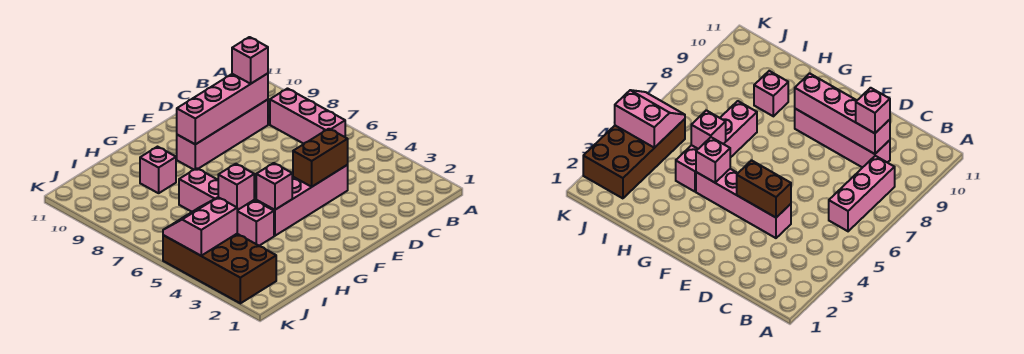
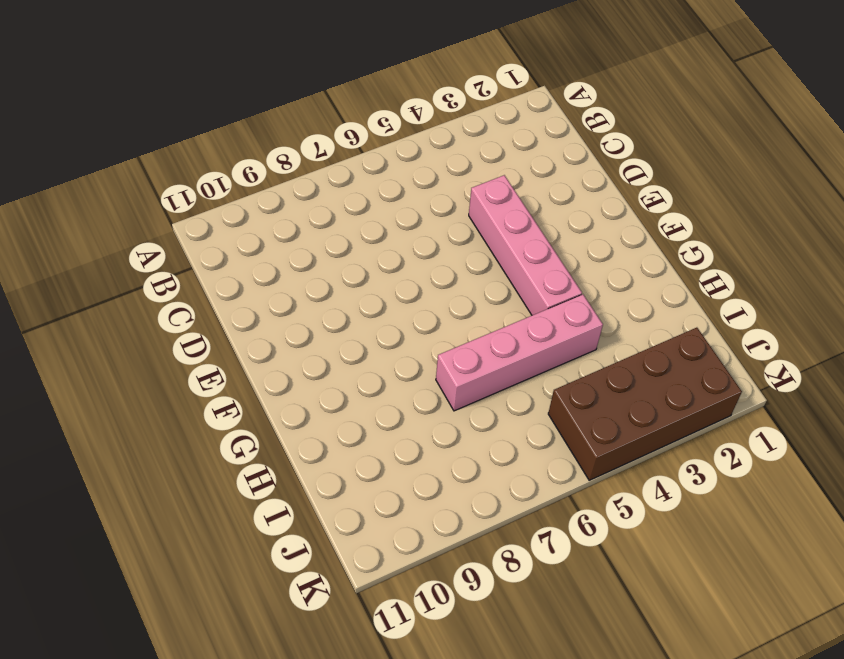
none -> pink 1x3 brick [270,89,345,144]
none -> pink 1x4 brick [177,100,268,170]
none -> pink 1x1 brick [140,147,176,193]

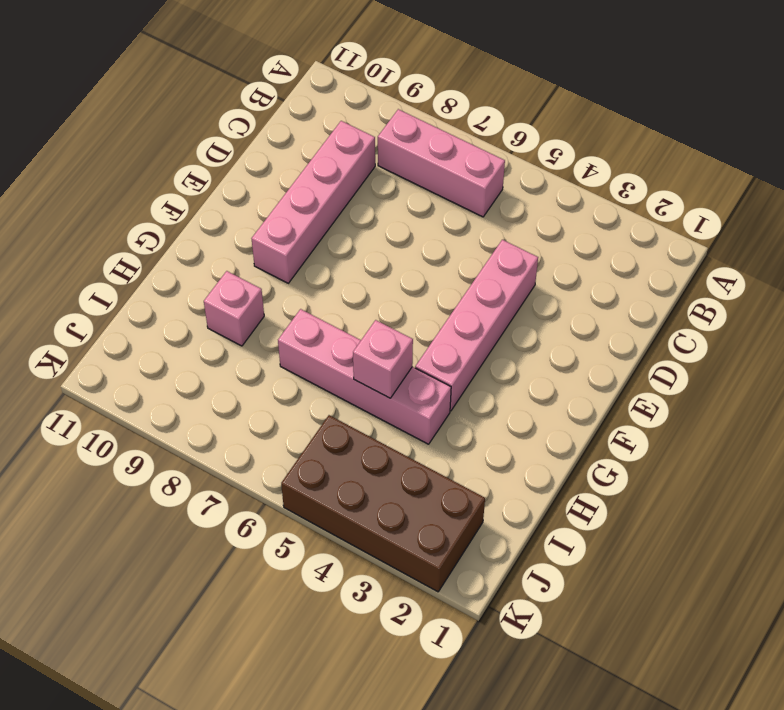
none -> pink 1x4 brick [177,73,268,144]
none -> brown 1x2 brick [293,129,348,187]
none -> pink 1x1 brick [256,163,292,210]

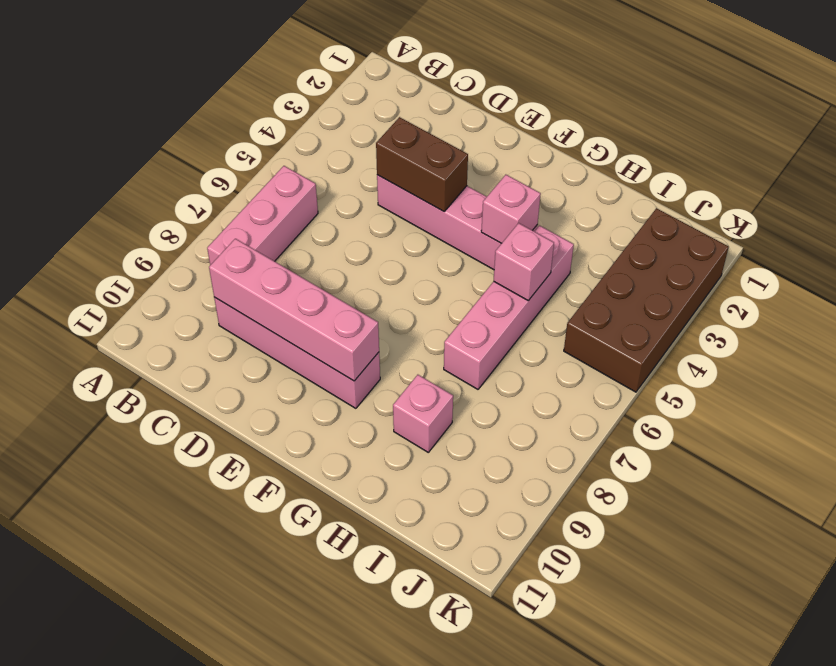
none -> pink 2x2 slope [163,197,237,256]
none -> pink 1x1 brick [232,37,268,84]

